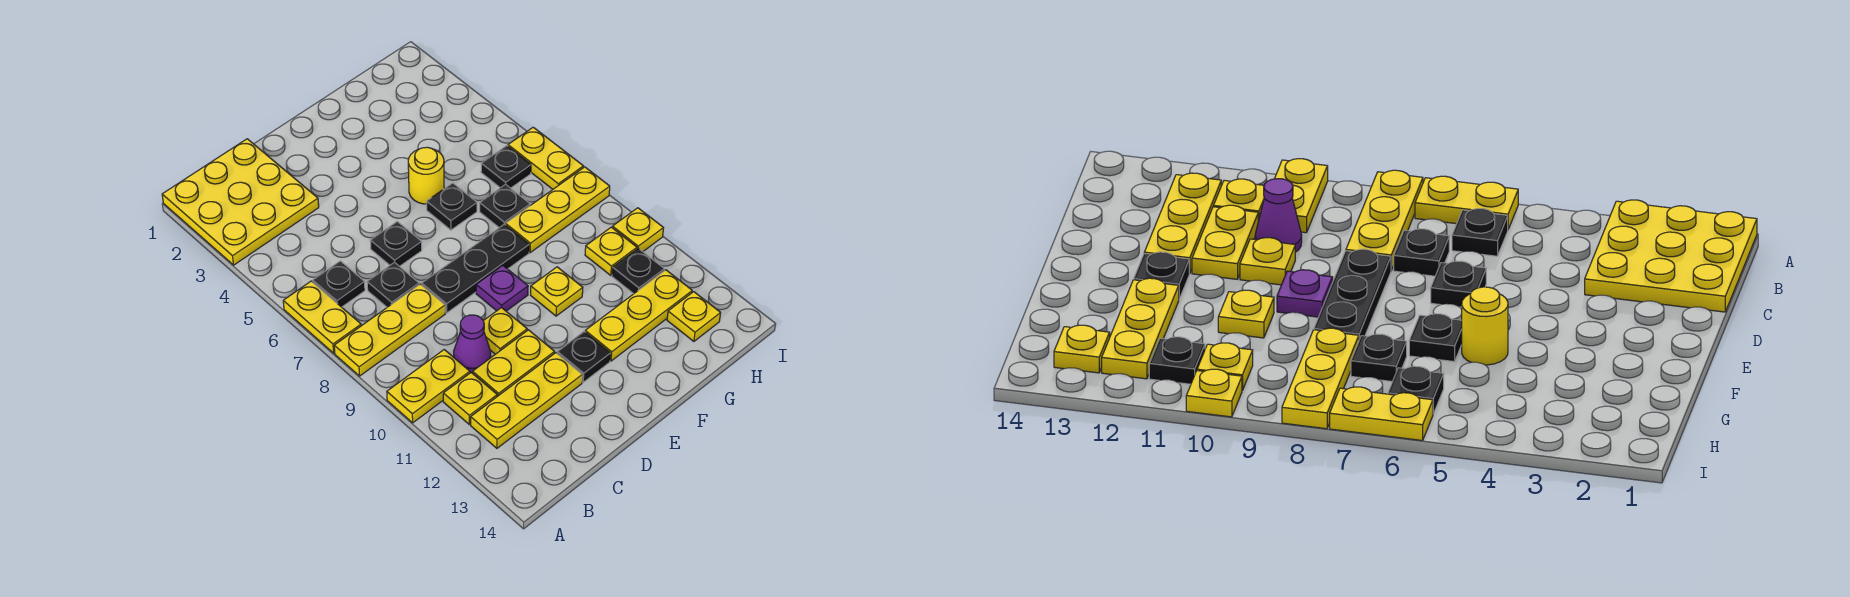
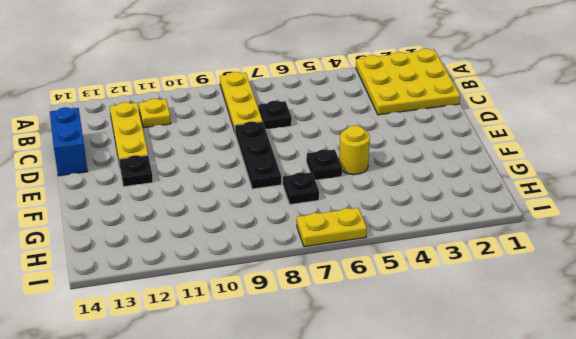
blue 1x2 brick [50,107,88,176] -> none
none -> yellow 1x2 plate [283,281,361,353]
none -> yellow 1x2 plate [387,350,470,423]
none -> black 1x1 plate [313,261,365,307]

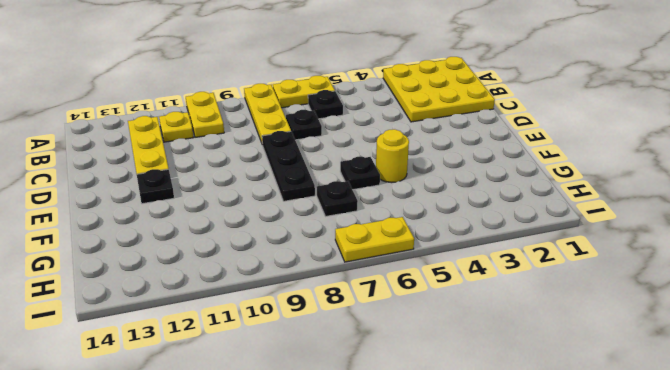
none -> purple 1x1 cone [454,315,491,373]
none -> yellow 1x2 plate [473,330,555,396]
none -> black 1x1 plate [370,221,422,266]

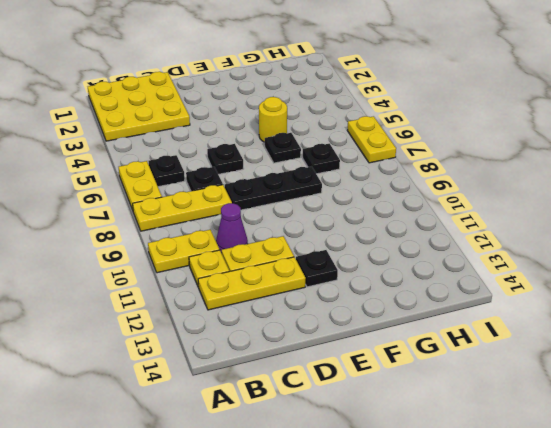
none -> yellow 1x1 plate [483,307,527,354]
none -> purple 1x1 plate [476,265,528,311]
none -> yellow 1x1 plate [531,267,583,316]

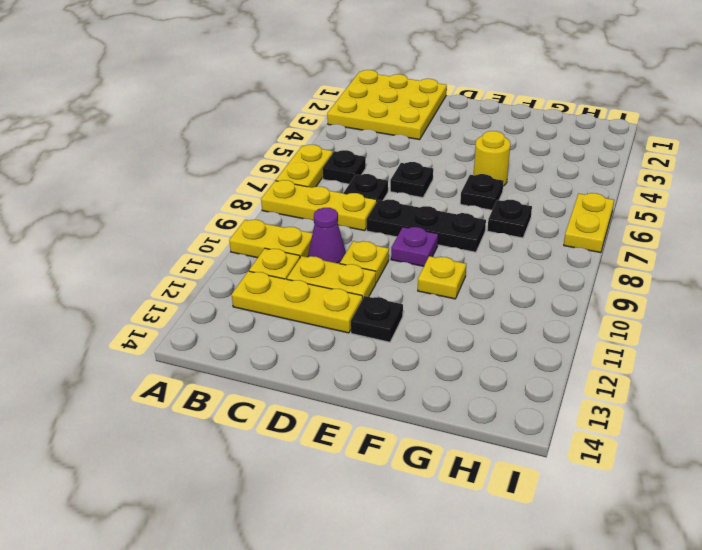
none -> yellow 1x3 plate [585,270,692,361]
none -> yellow 1x3 plate [505,167,610,253]
none -> black 1x1 plate [481,146,531,188]

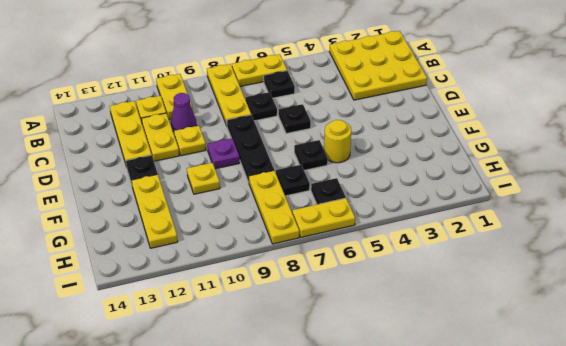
none -> yellow 1x1 plate [585,227,637,275]
none -> black 1x1 plate [612,248,664,294]
none -> yellow 1x1 plate [667,292,721,341]

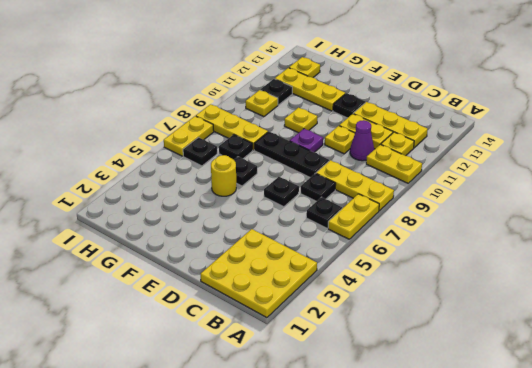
none -> yellow 1x1 plate [612,208,663,251]

